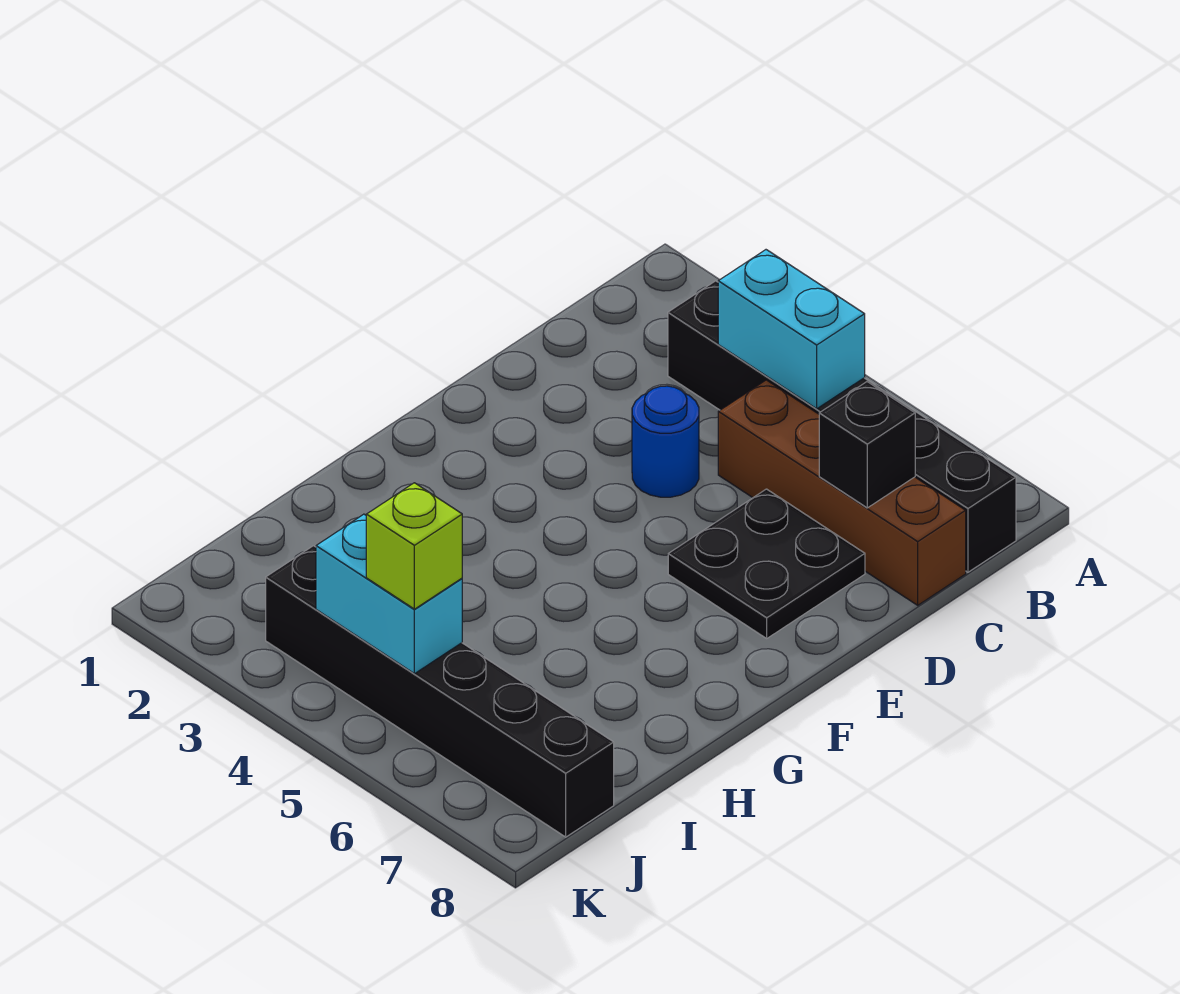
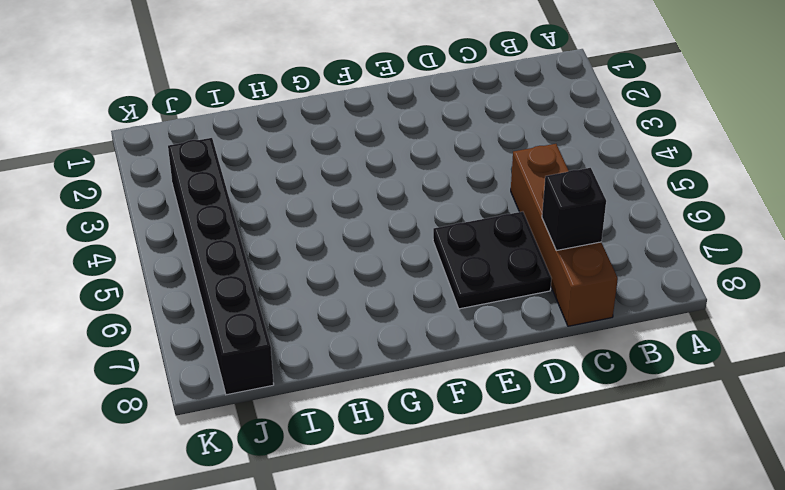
none -> black 1x6 brick [668,281,1016,572]
none -> blue 1x1 round brick [632,386,699,497]

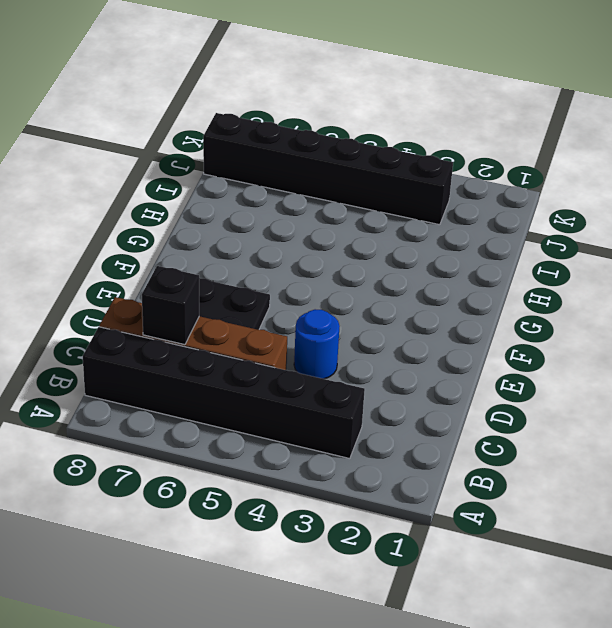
none -> cyan 1x2 brick [718,250,865,409]
none -> cyan 1x2 brick [316,514,462,674]

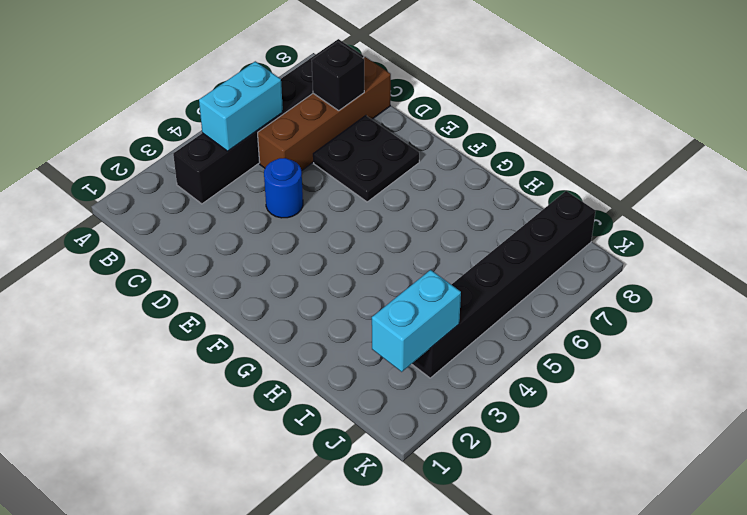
cyan 1x2 brick [372,270,461,372] -> cyan 1x2 brick moved to [316,514,462,674]
none -> lime 1x1 brick [366,483,462,609]

